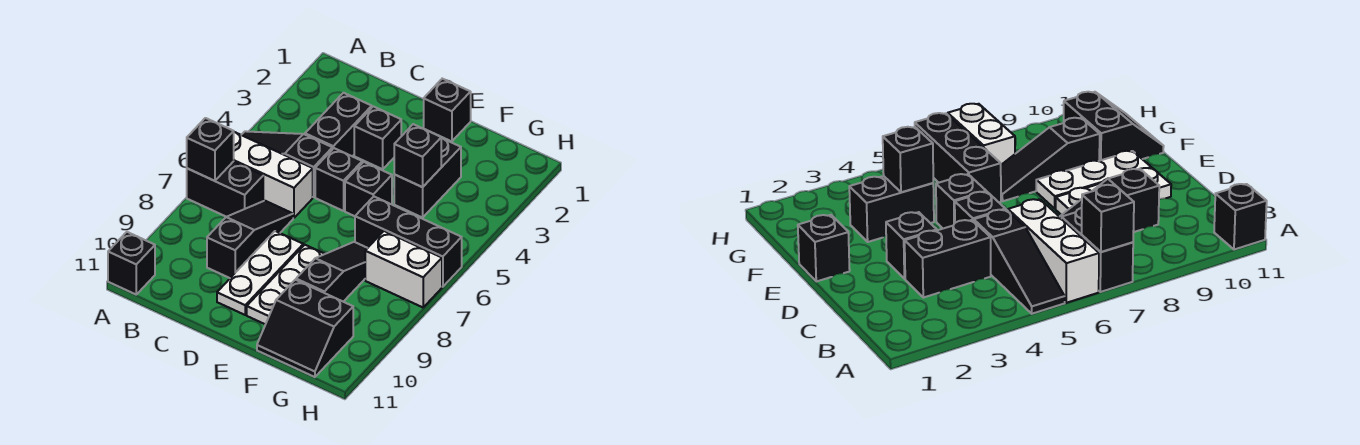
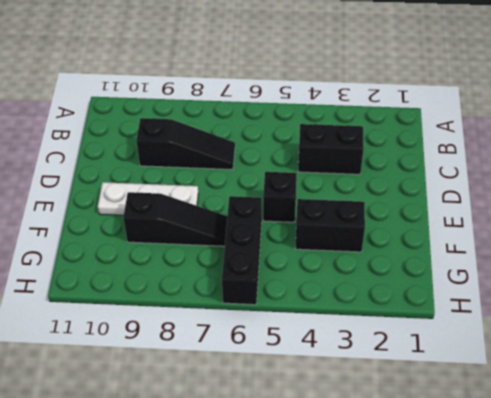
none -> black 1x3 slope [242,131,332,197]
none -> white 1x3 brick [234,132,313,218]
none -> black 1x2 brick [187,161,263,217]

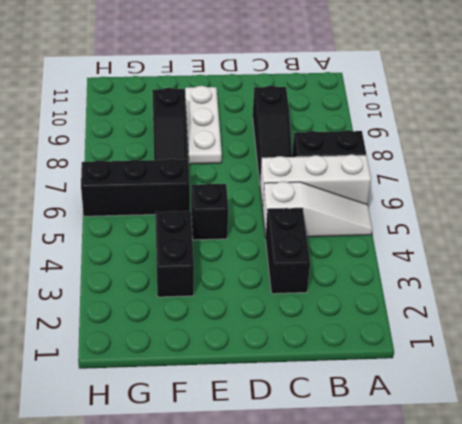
white 1x3 slope [263,181,373,238] -> black 1x3 slope [242,131,332,197]
none -> black 1x1 brick [108,232,155,294]
none -> black 1x1 brick [354,106,401,169]
none -> black 1x1 brick [315,148,362,211]

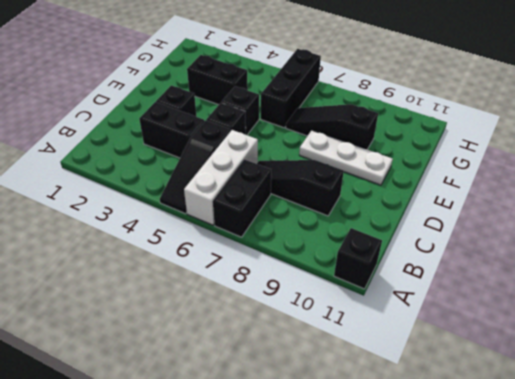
none -> white 1x3 plate [217,231,303,315]
none -> black 1x1 brick [424,79,471,141]
none -> black 2x2 slope [257,280,353,377]

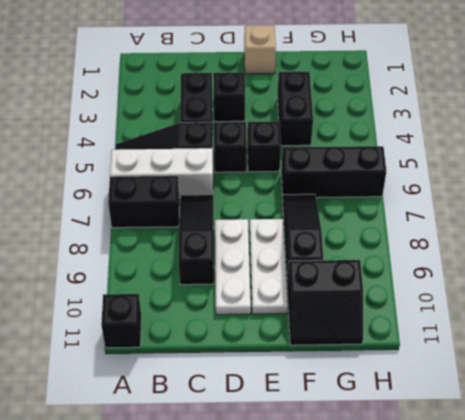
tan 1x1 brick [244,25,276,74] -> black 1x1 brick [424,79,471,141]
none -> white 1x2 brick [365,231,442,307]
none -> black 1x1 brick [187,118,234,181]
none -> black 1x1 brick [394,124,441,187]

